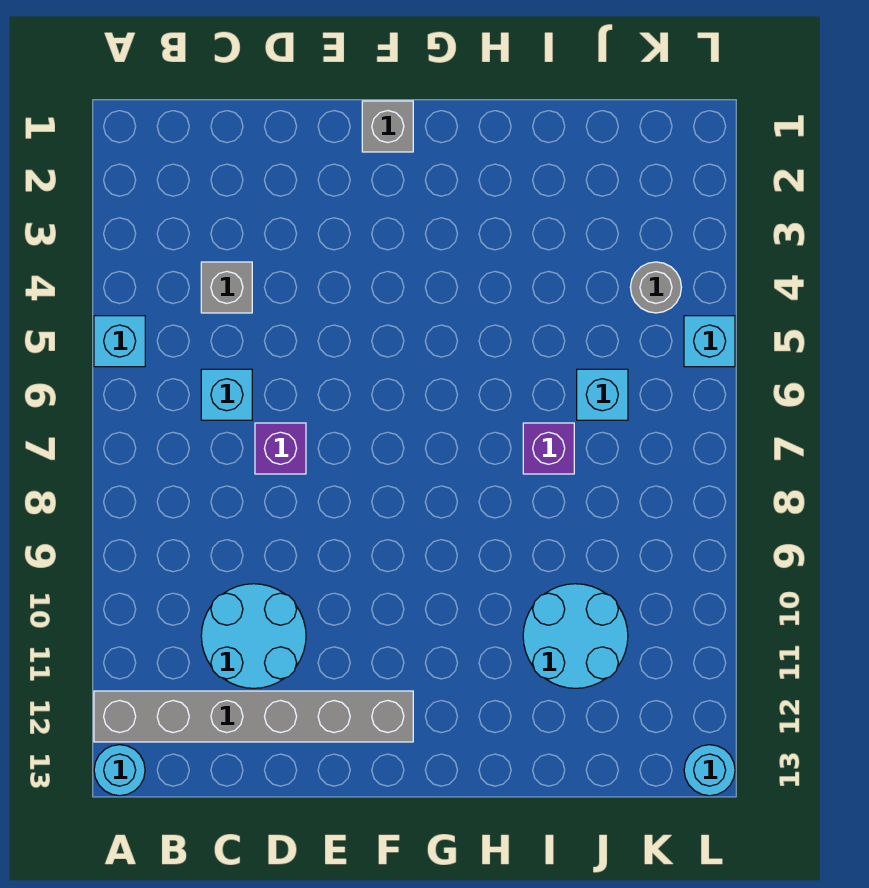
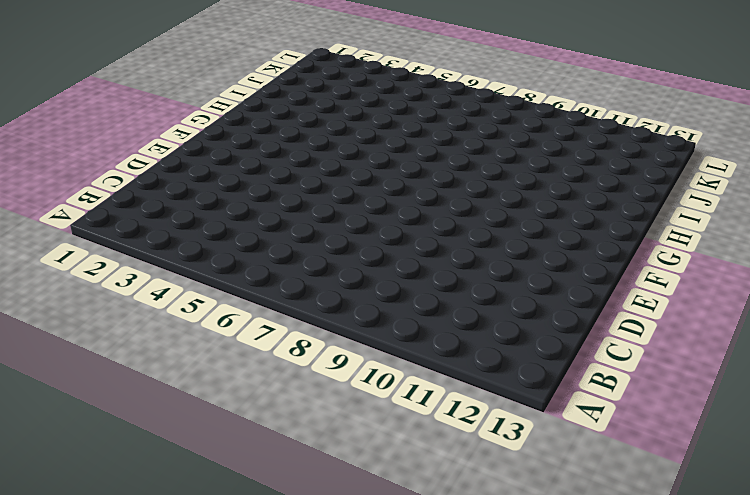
none -> cyan 1x1 brick [94,316,145,367]
none -> grey 1x6 brick [94,691,413,742]
none -> cyan 1x1 round brick [94,745,145,796]

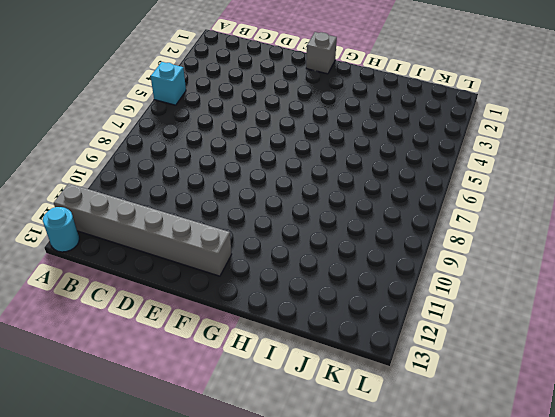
none -> grey 1x1 brick [201,262,252,313]
none -> cyan 1x1 brick [201,369,252,420]
none -> cyan 2x2 round brick [201,584,306,688]

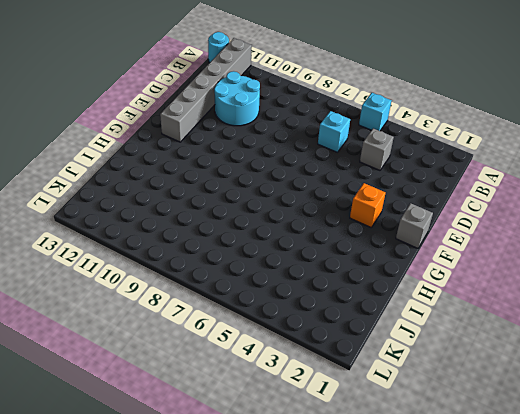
orange 1x1 brick [350,183,385,227] -> none
none -> purple 1x1 brick [255,423,306,474]
none -> purple 1x1 brick [523,423,574,474]
none -> cyan 2x2 round brick [523,584,628,688]

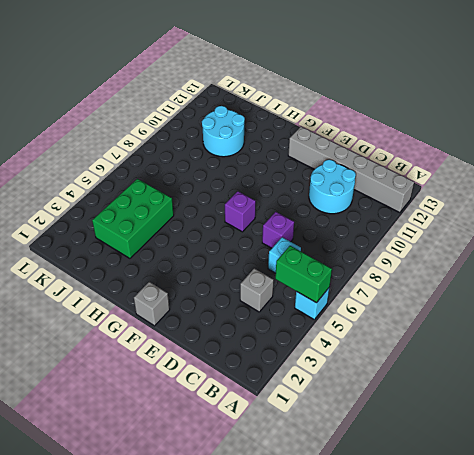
green 1x2 brick [275,246,332,303] -> none
purple 1x1 brick [225,191,256,232] -> purple 1x1 brick moved to [523,423,574,474]
green 2x3 brick [92,179,174,258] -> none
none -> cyan 1x1 round brick [94,745,145,796]
none -> cyan 1x1 brick [577,369,628,420]
none -> grey 1x1 round brick [630,262,681,313]

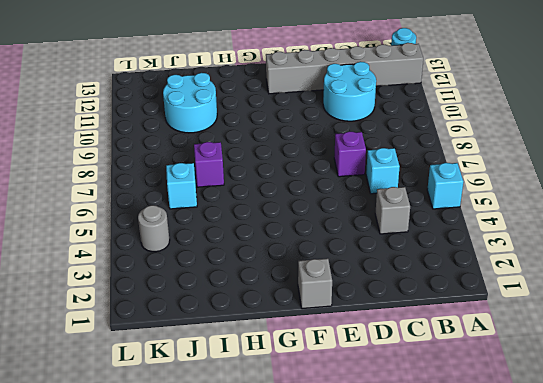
none -> cyan 1x1 brick [684,316,735,367]
none -> cyan 1x1 round brick [684,745,735,796]

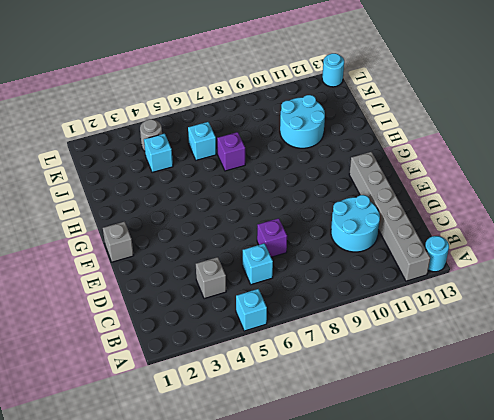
cyan 1x1 brick [144,134,173,173] -> cyan 1x1 brick moved to [684,316,735,367]

